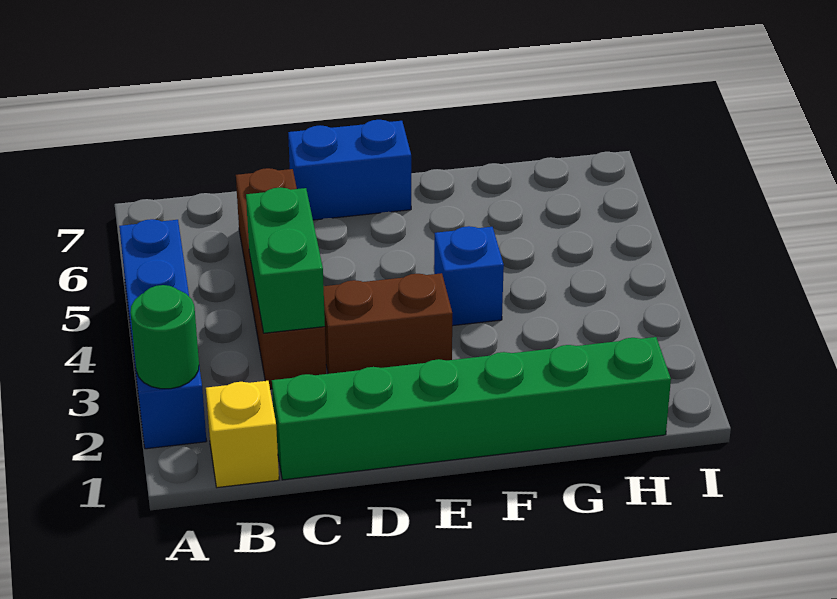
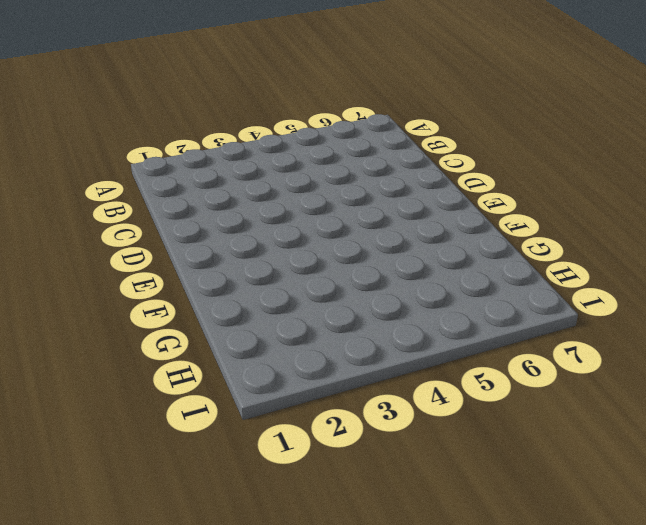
none -> blue 1x4 brick [119,219,206,449]
none -> yellow 1x1 brick [206,381,279,488]

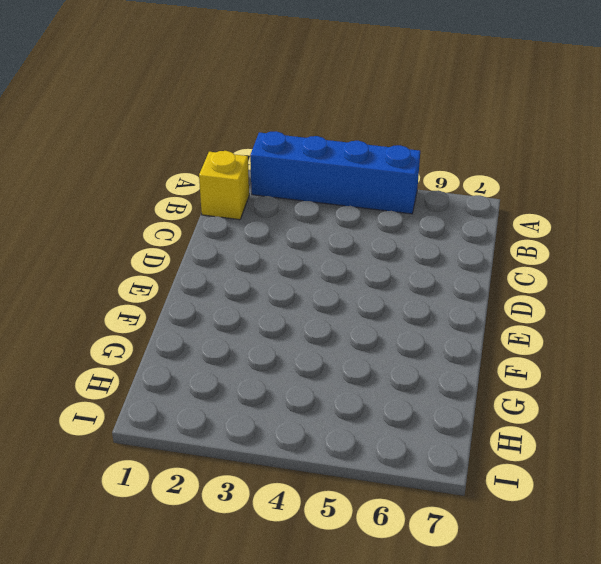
none -> green 1x6 brick [272,337,671,480]
none -> brown 1x4 brick [236,168,326,389]

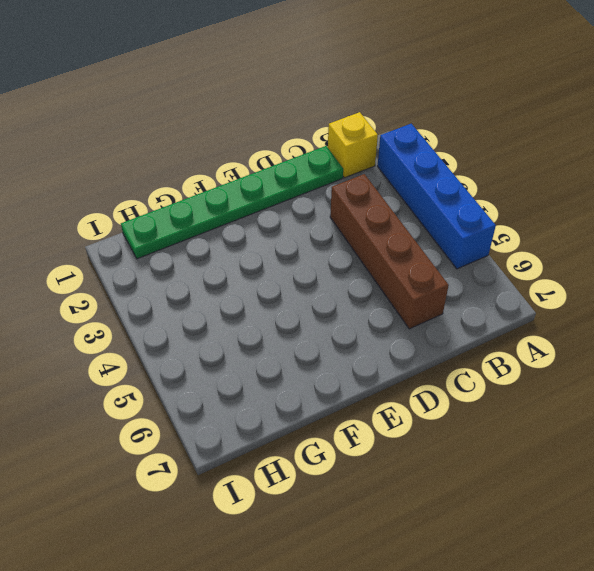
green 1x6 plate [121,146,343,259] -> green 1x6 brick [272,337,671,480]
none -> brown 1x2 brick [324,273,452,374]
none -> blue 1x2 brick [288,120,411,220]

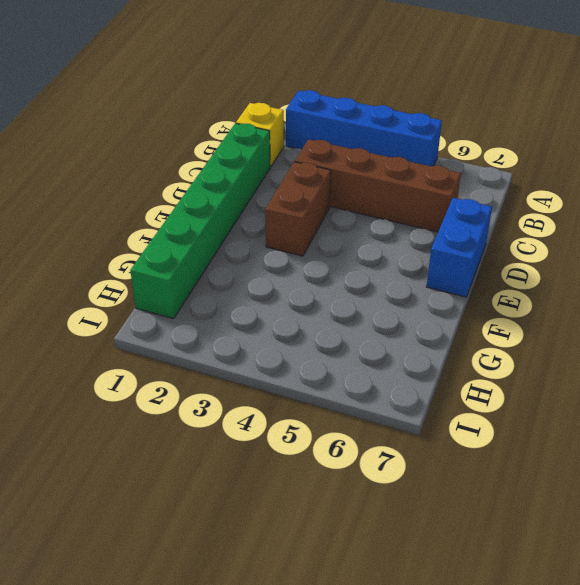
none -> blue 1x1 brick [434,226,504,326]
none -> green 1x1 round brick [130,285,199,389]

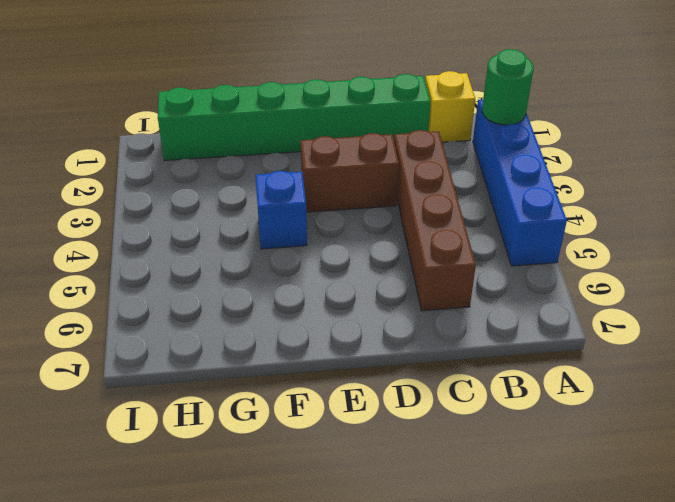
none -> blue 1x2 brick [288,120,411,220]
none -> green 1x2 brick [246,187,325,333]

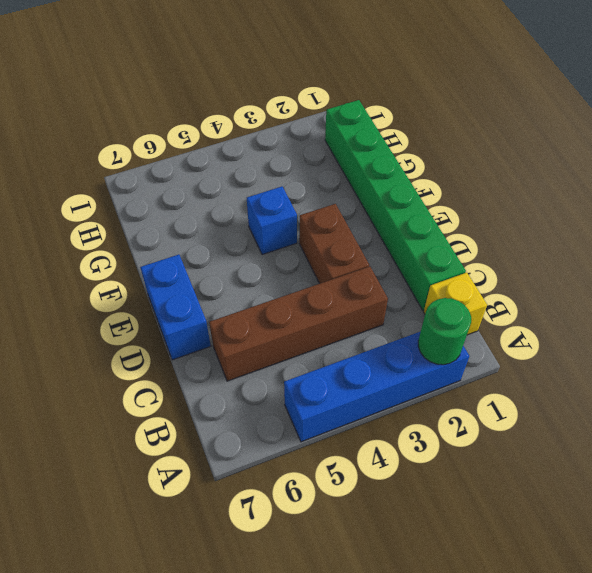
none -> green 1x2 brick [246,187,325,333]

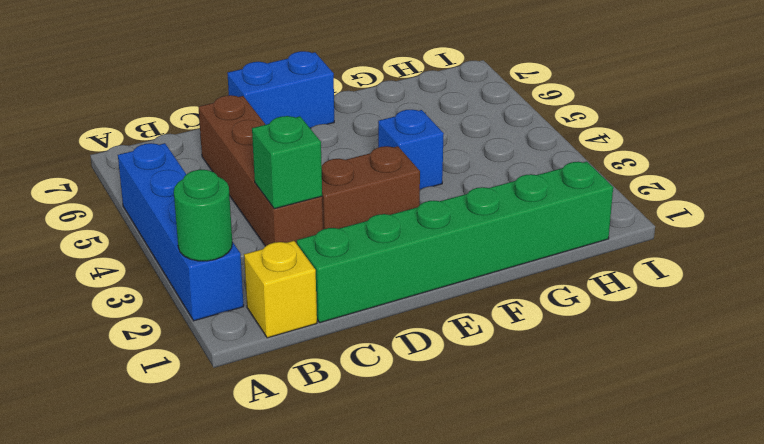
green 1x1 brick [252,116,322,209] -> green 1x2 brick [246,187,325,333]

